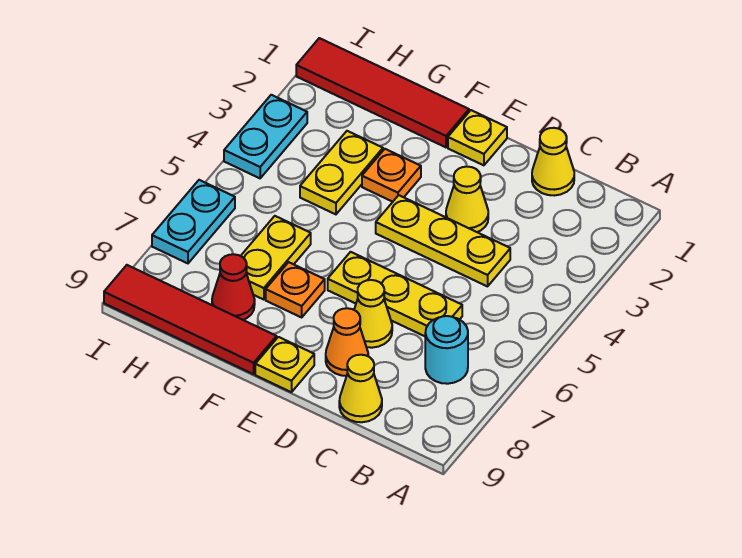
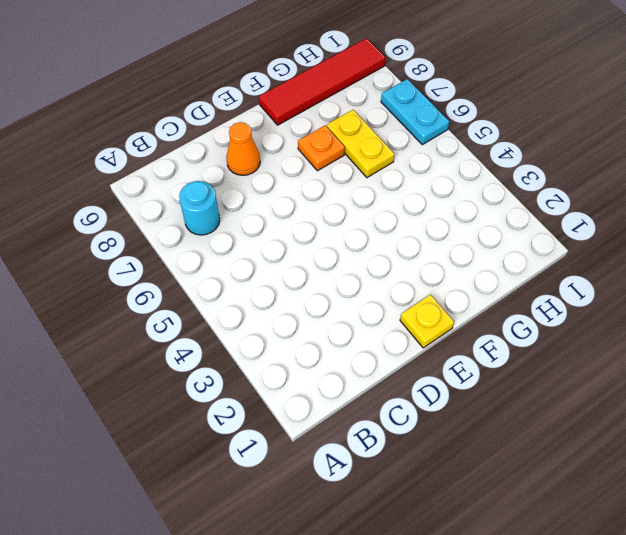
none -> yellow 1x1 cone [532,128,574,195]
none -> yellow 1x3 plate [376,195,510,286]
none -> yellow 1x3 plate [328,252,462,336]

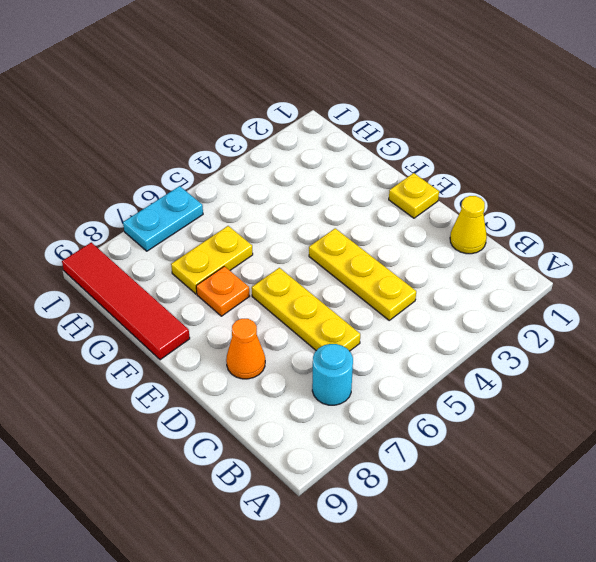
none -> yellow 1x1 cone [339,355,382,422]
none -> yellow 1x1 cone [446,167,488,232]
none -> yellow 1x1 cone [354,280,392,348]

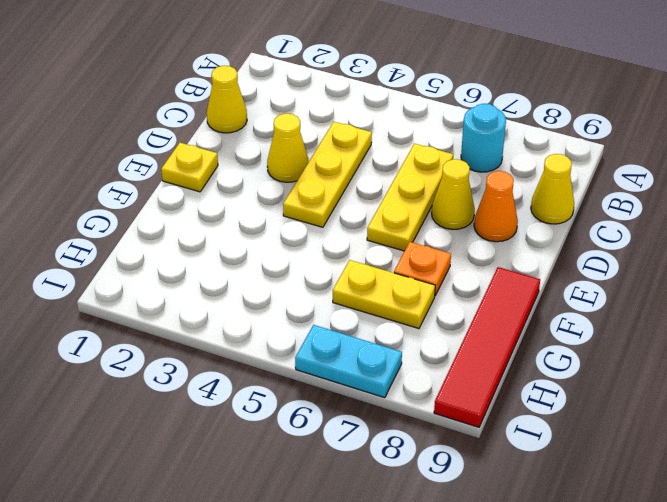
none -> yellow 1x1 plate [255,337,314,392]
none -> red 1x4 tile [296,38,469,147]
none -> orange 1x1 plate [362,149,421,202]

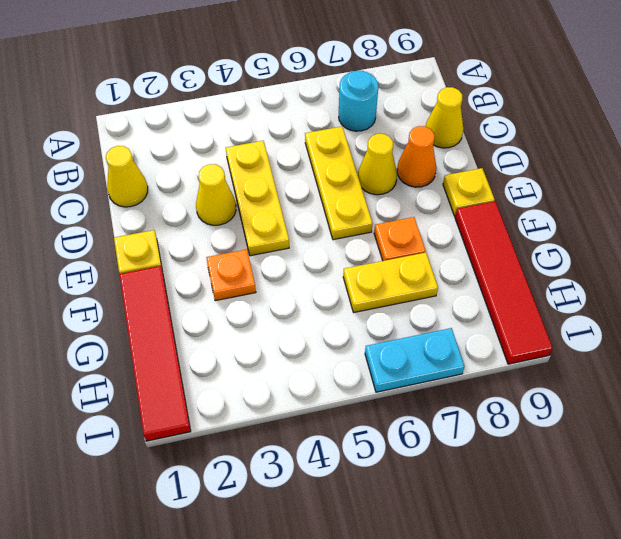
none -> yellow 1x2 plate [300,131,383,214]
none -> red 1x1 cone [212,254,255,320]
none -> cyan 1x2 plate [224,95,307,178]

